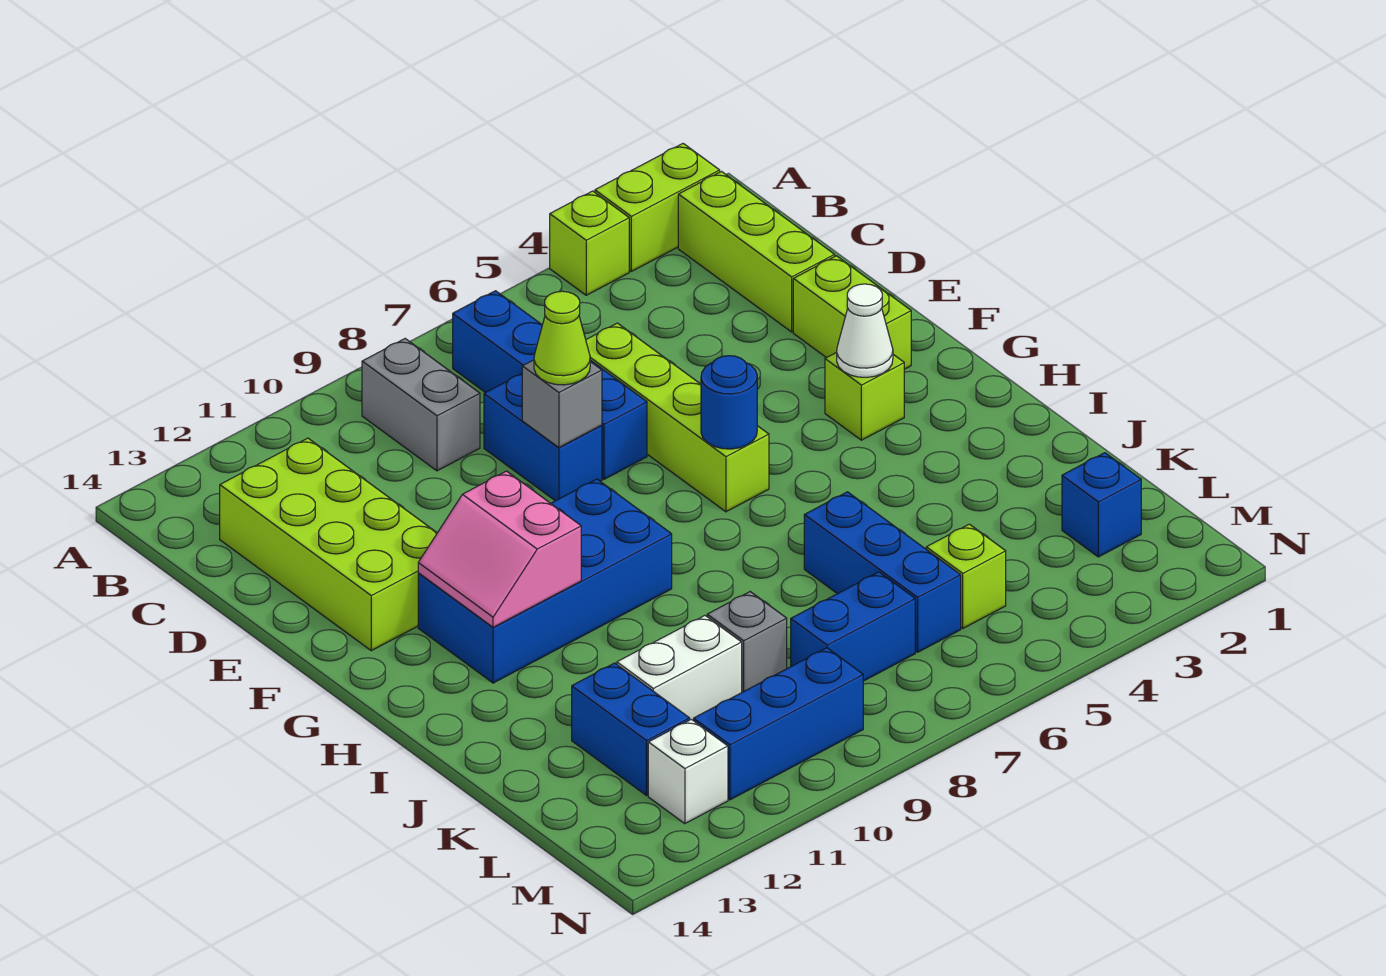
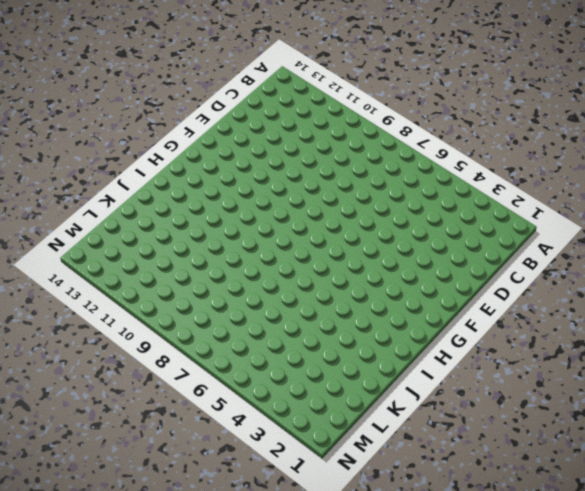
none -> lime 1x2 brick [595,144,720,271]
none -> lime 1x1 brick [550,191,629,295]
none -> lime 1x3 brick [678,172,835,332]

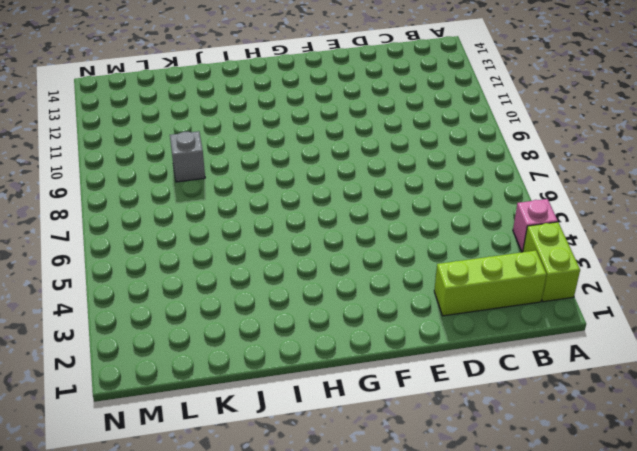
pink 1x1 brick [513,199,558,252] -> lime 1x1 brick [550,191,629,295]
none -> blue 1x4 brick [453,291,647,479]
none -> grey 1x2 brick [362,339,480,471]
none -> lime 2x4 brick [220,438,437,651]

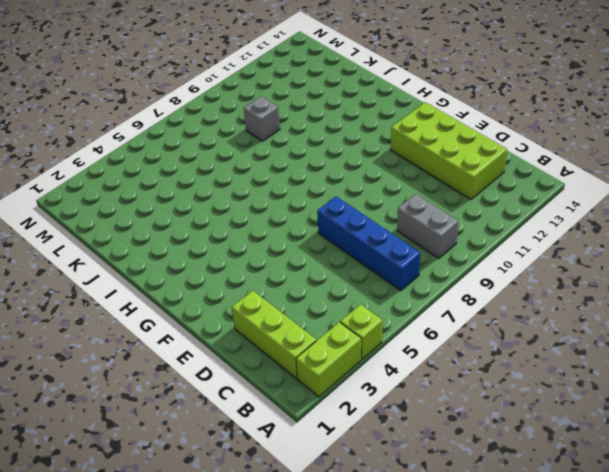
none -> lime 1x4 brick [586,323,769,512]
none -> blue 1x2 brick [484,374,602,501]
none -> lime 1x2 brick [793,256,911,369]

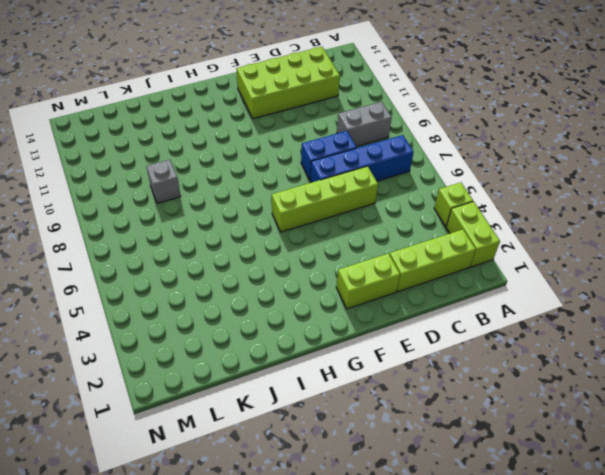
none -> lime 1x1 brick [825,352,904,440]
none -> blue 2x4 brick [418,479,672,683]
none -> blue 1x3 brick [804,492,961,652]

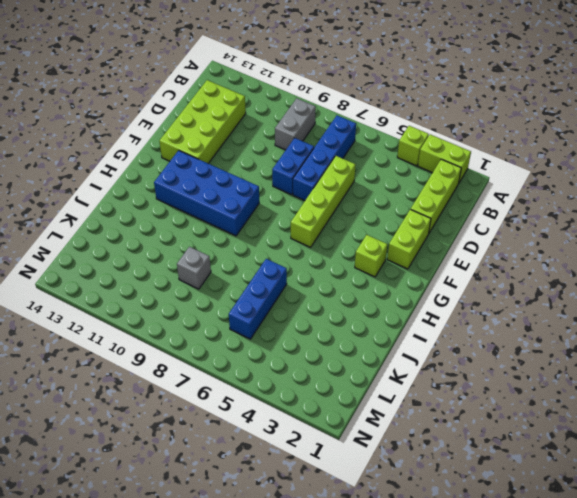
none -> white 1x2 brick [617,616,742,721]
none -> blue 1x2 brick [572,663,690,796]
none -> blue 1x1 brick [1062,453,1141,557]

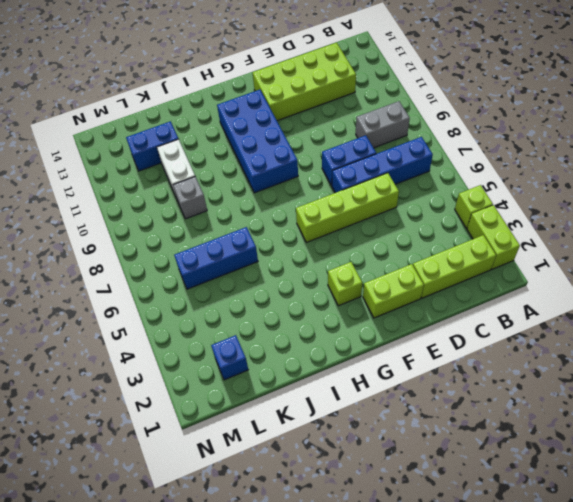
none -> lime 1x1 brick [926,524,1006,628]
none -> blue 1x2 brick [791,572,915,681]
none -> blue 1x3 brick [694,648,863,800]

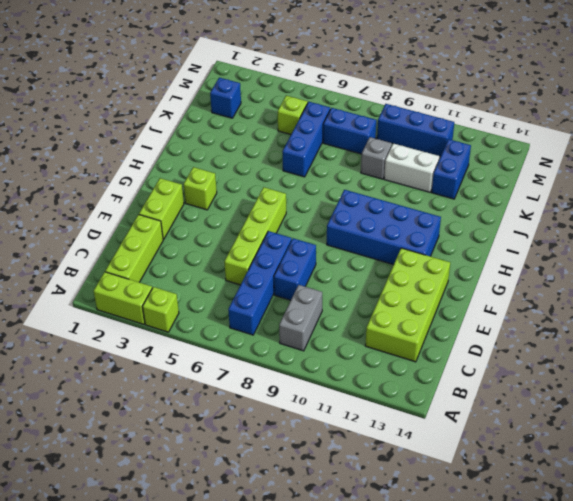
none -> white 1x1 brick [648,719,728,824]
none -> grey 1x1 brick [522,360,602,448]
none -> white 1x1 cone [837,284,893,377]

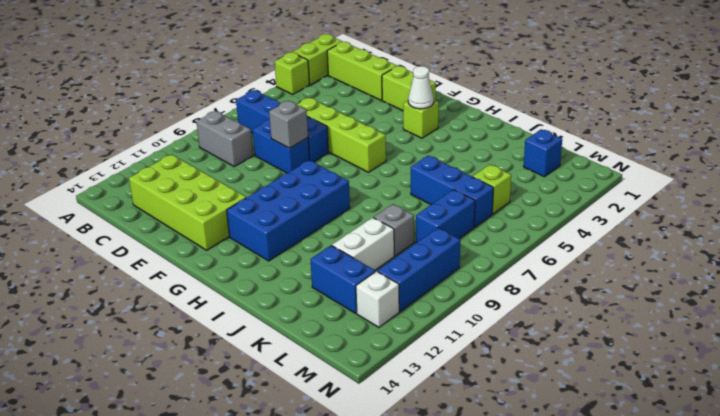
none -> blue 1x1 round brick [701,356,757,449]
none -> pink 2x2 slope [418,471,581,627]
none -> lime 1x1 cone [534,291,590,385]

